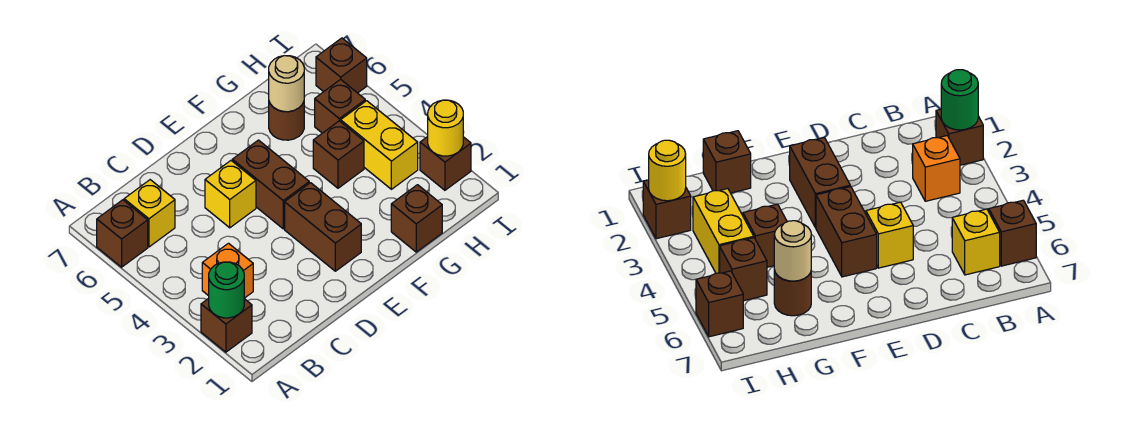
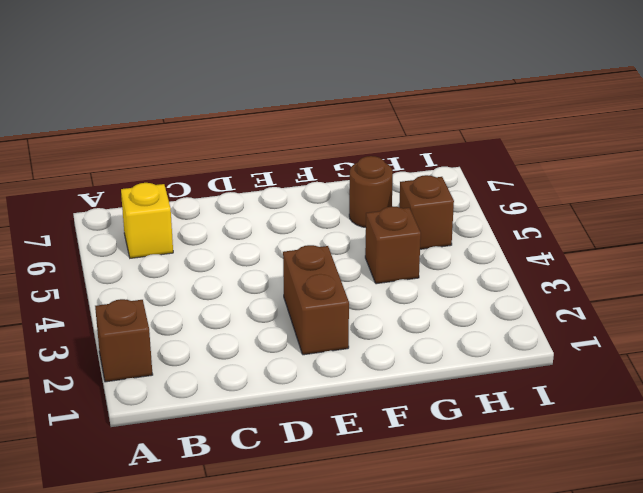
none -> brown 1x1 brick [97,200,148,267]
none -> orange 1x1 brick [202,243,253,298]
none -> yellow 1x1 brick [205,161,256,228]

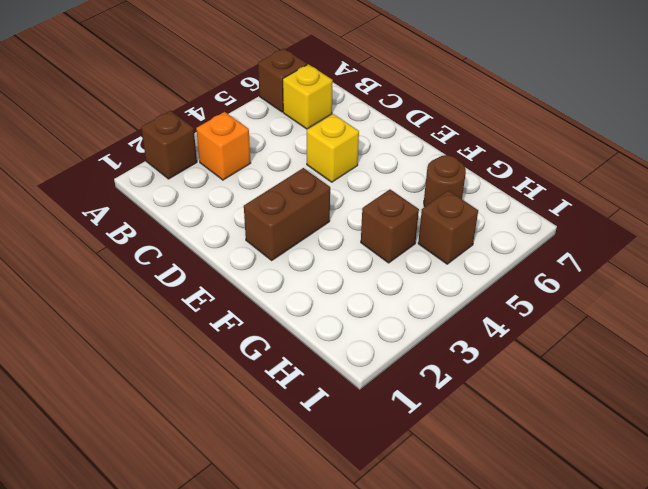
none -> brown 1x2 brick [232,140,309,229]
none -> brown 1x1 brick [391,185,442,252]
none -> yellow 1x2 brick [341,101,418,189]

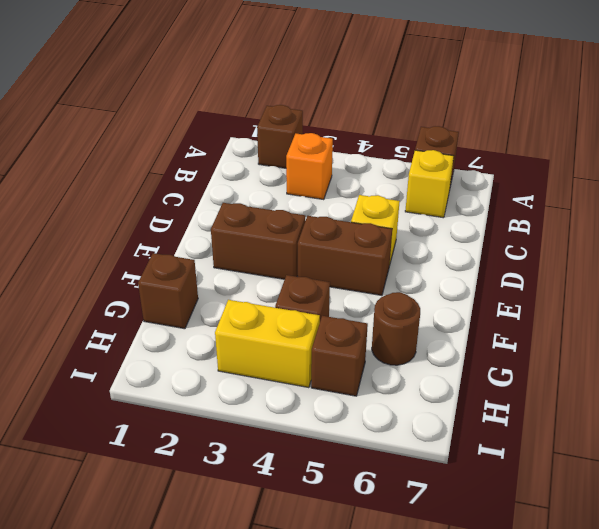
none -> brown 1x1 brick [420,137,471,190]
none -> brown 1x1 brick [316,38,367,93]
none -> green 1x1 round brick [209,262,244,318]

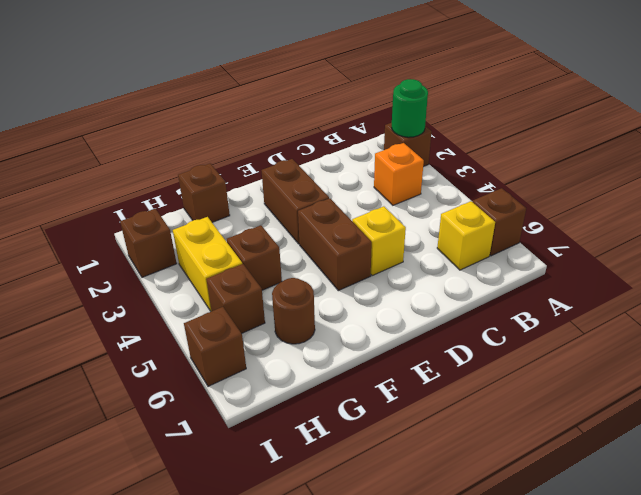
none -> tan 1x1 round brick [269,56,304,112]
none -> yellow 1x1 round brick [428,100,463,156]

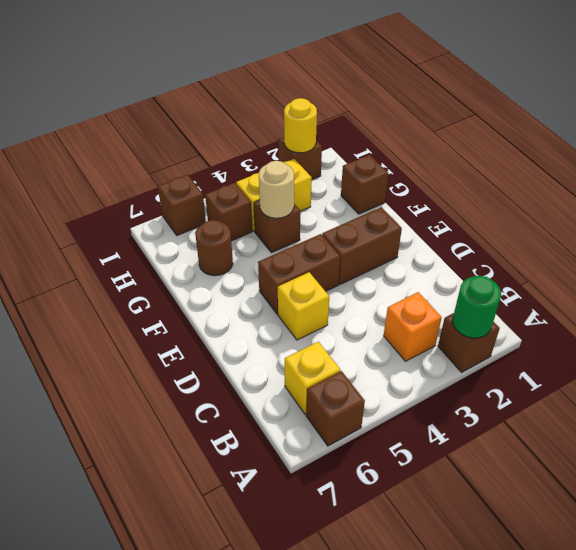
tan 1x1 round brick [259,161,294,218] -> tan 1x1 round brick moved to [269,56,304,112]

